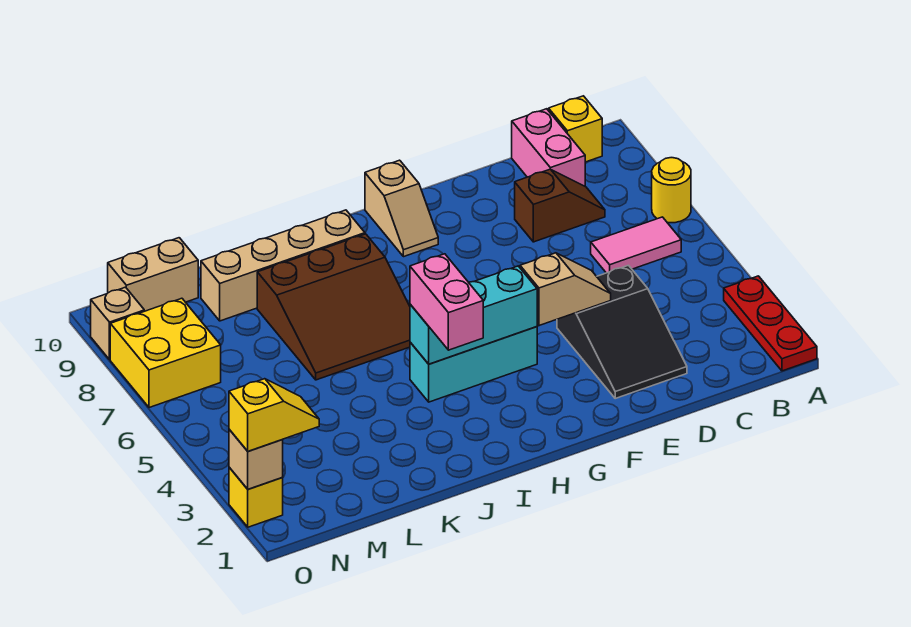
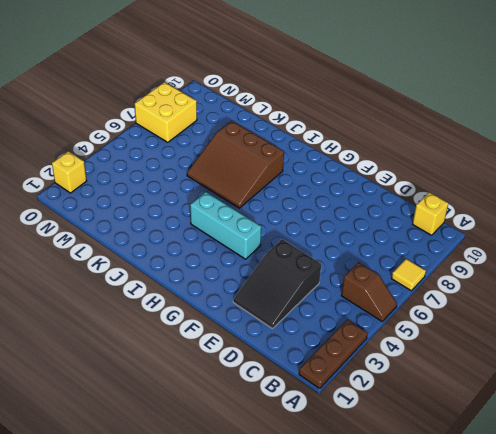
brown 1x3 plate [299,320,368,388] -> red 1x3 plate [724,276,817,371]
brown 1x2 slope [341,262,397,321] -> brown 1x2 slope moved to [515,169,605,242]
yellow 1x1 tile [391,259,426,291] -> yellow 1x1 round brick [652,158,691,223]
none -> pink 1x2 tile [591,217,681,273]
none -> pink 1x2 brick [512,109,585,186]
none -> tan 1x2 slope [365,160,438,257]

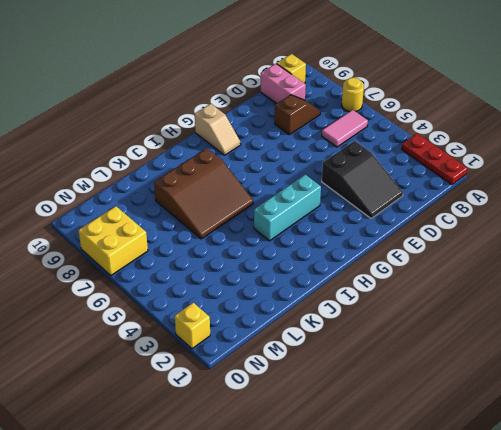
none -> tan 1x4 brick [201,210,365,321]
none -> tan 1x2 brick [108,238,198,311]
none -> tan 1x1 brick [90,287,144,360]

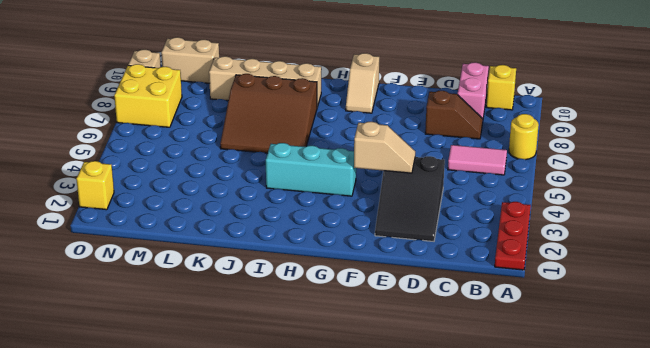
none -> cyan 1x3 brick [410,266,537,364]
none -> tan 1x1 brick [229,429,283,489]
none -> pink 1x2 brick [410,254,483,350]

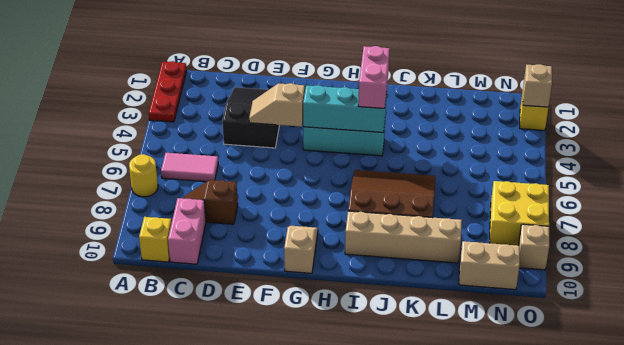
none -> yellow 1x2 slope [229,379,319,451]

